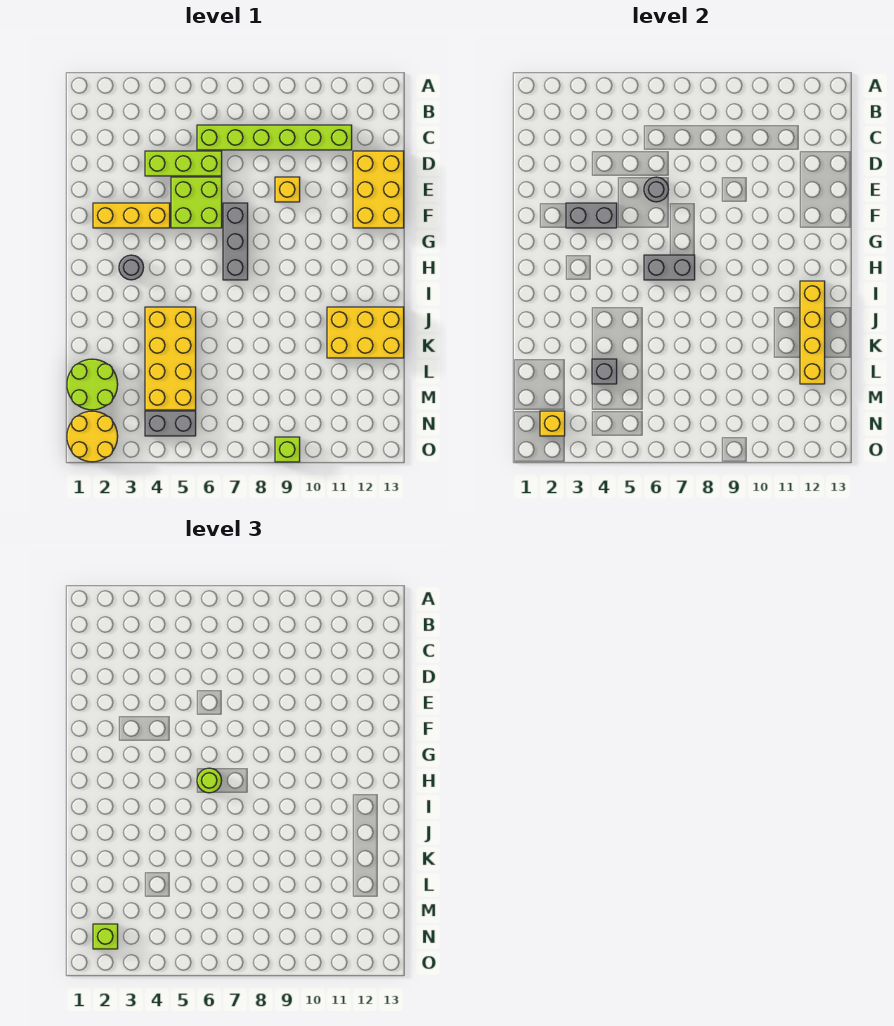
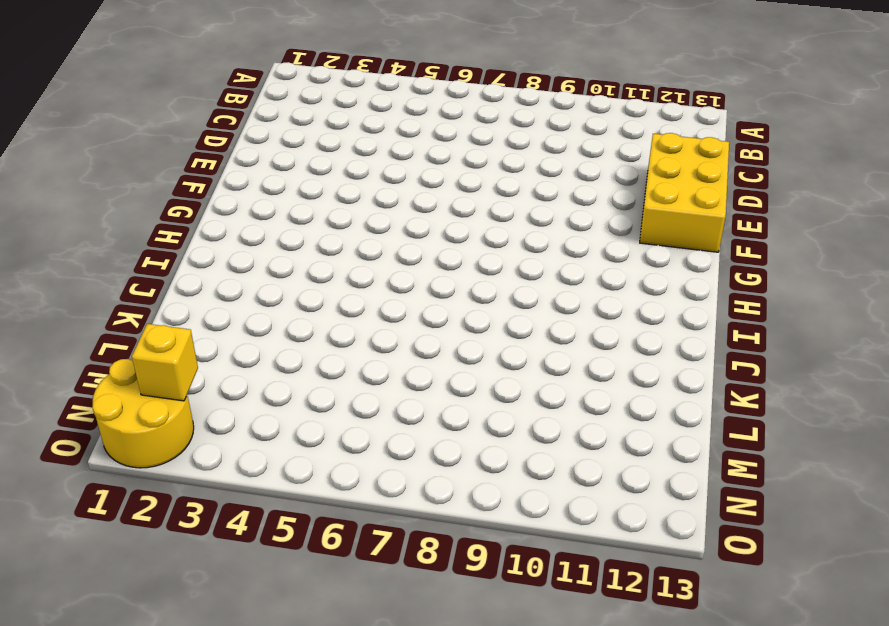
none -> lime 1x6 brick [197,125,352,150]
none -> lime 1x3 brick [145,151,222,176]
none -> lime 2x2 brick [171,177,222,228]

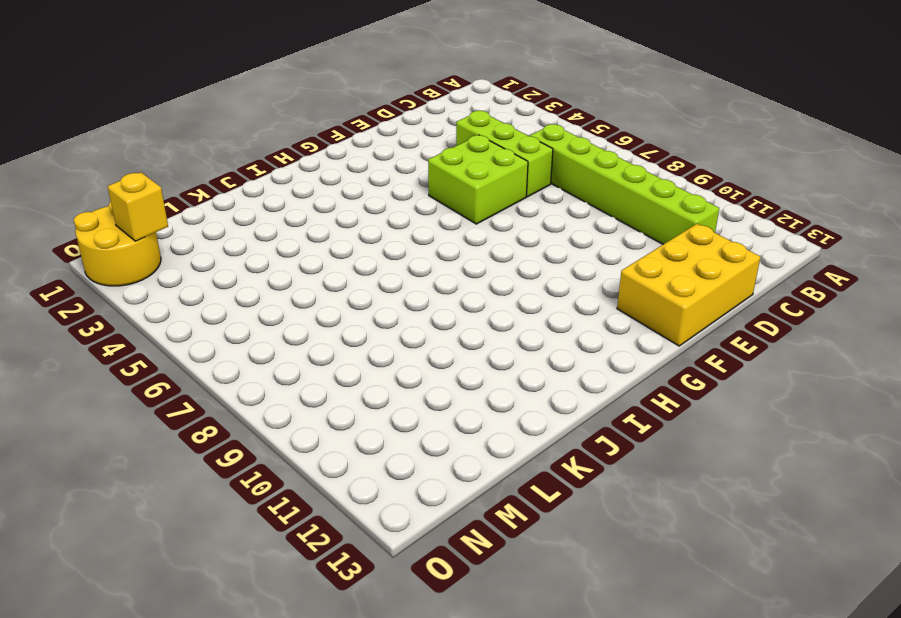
none -> yellow 1x1 brick [275,177,300,202]
none -> yellow 1x3 brick [93,203,170,228]
none -> grey 1x3 brick [223,203,248,280]

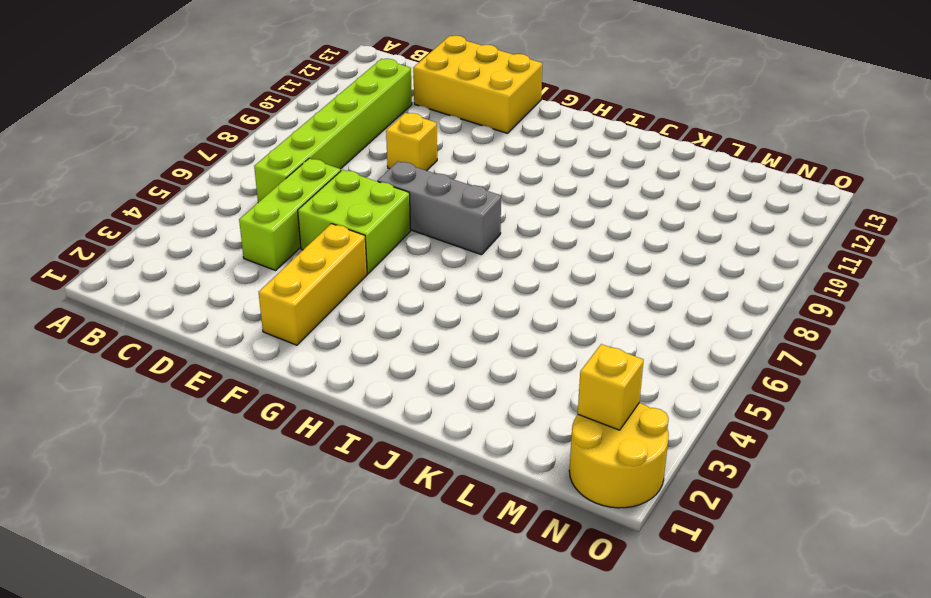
none -> grey 1x1 round brick [119,255,144,280]
none -> yellow 2x4 brick [145,307,196,410]
none -> yellow 2x3 brick [327,307,404,358]

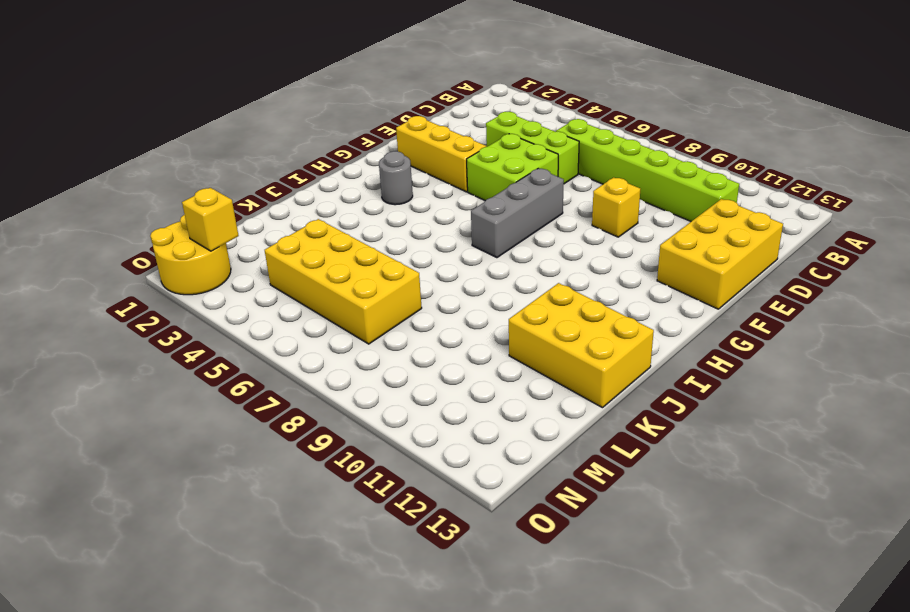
yellow 2x4 brick [265,219,422,344] -> yellow 2x4 brick turned to [145,307,196,410]
none -> lime 2x2 round brick [67,359,118,410]
none -> grey 1x2 brick [145,411,196,436]
none -> lime 1x1 brick [275,437,300,462]

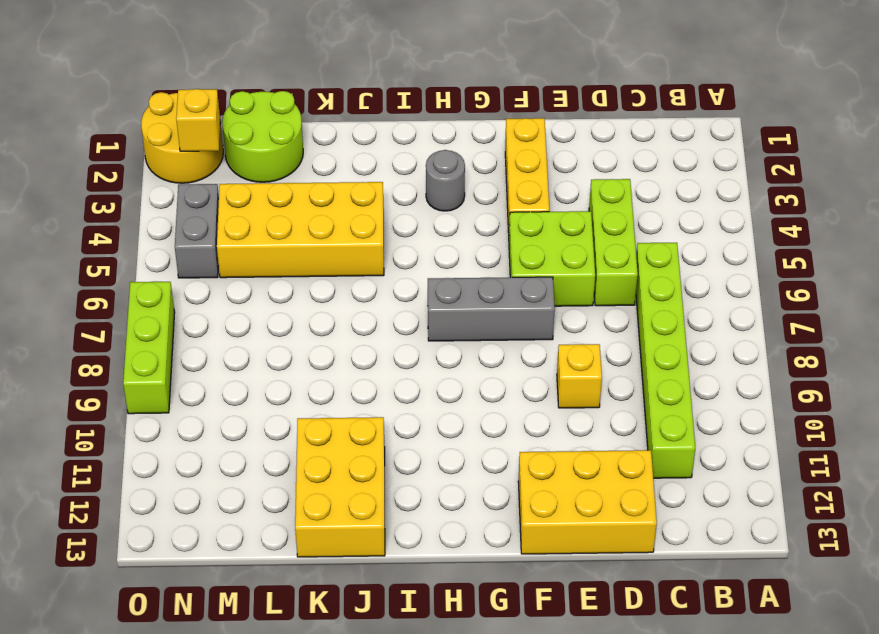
lime 1x3 brick [123,282,175,414] -> lime 1x1 brick [275,437,300,462]
none -> grey 1x1 round brick [644,177,669,202]
none -> grey 1x2 brick [566,203,617,228]
none -> grey 1x2 brick [644,255,695,280]

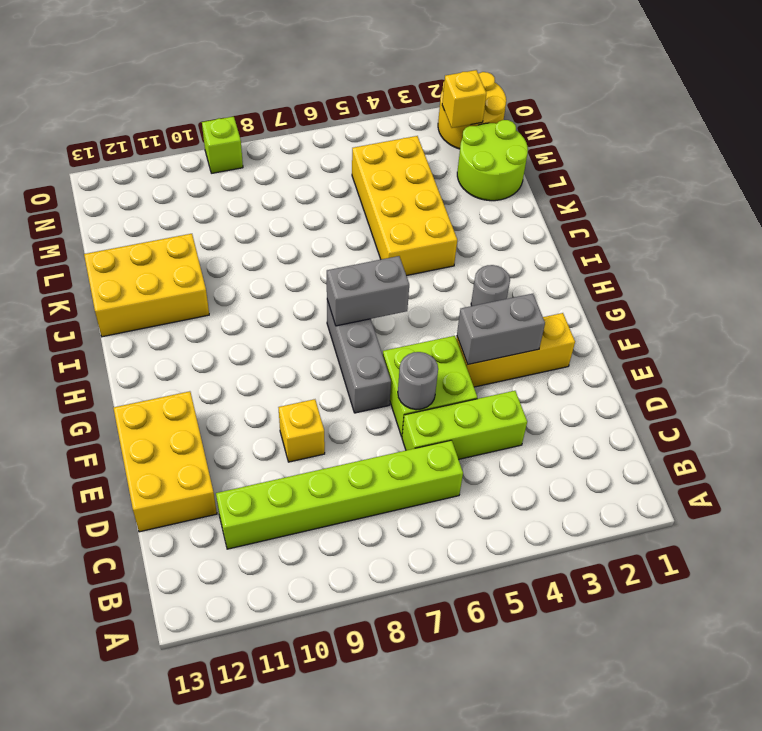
none -> grey 1x2 brick [145,411,196,436]
none -> yellow 1x4 brick [800,281,825,384]
none -> grey 1x1 brick [592,359,617,384]

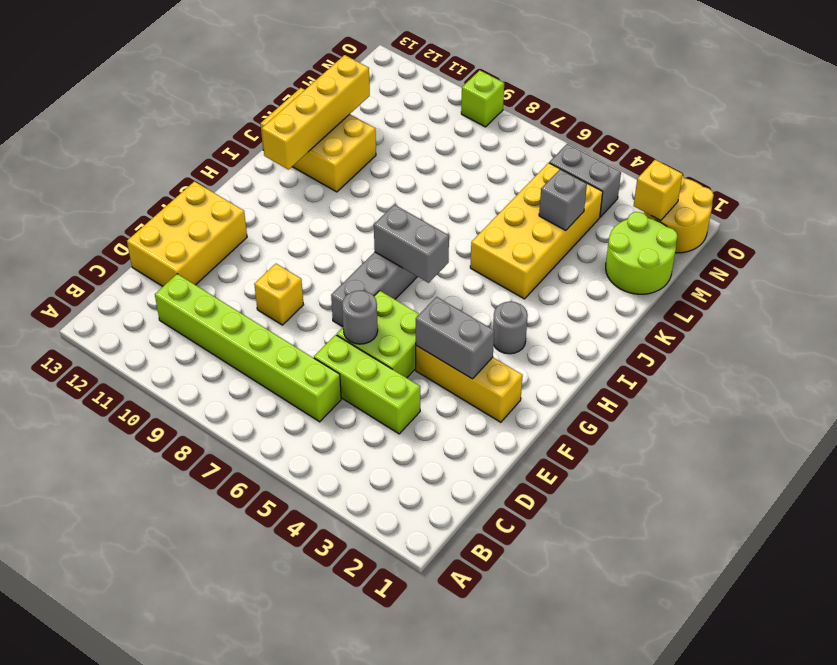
none -> lime 1x1 round brick [197,768,222,793]
none -> lime 1x1 brick [93,924,118,949]

